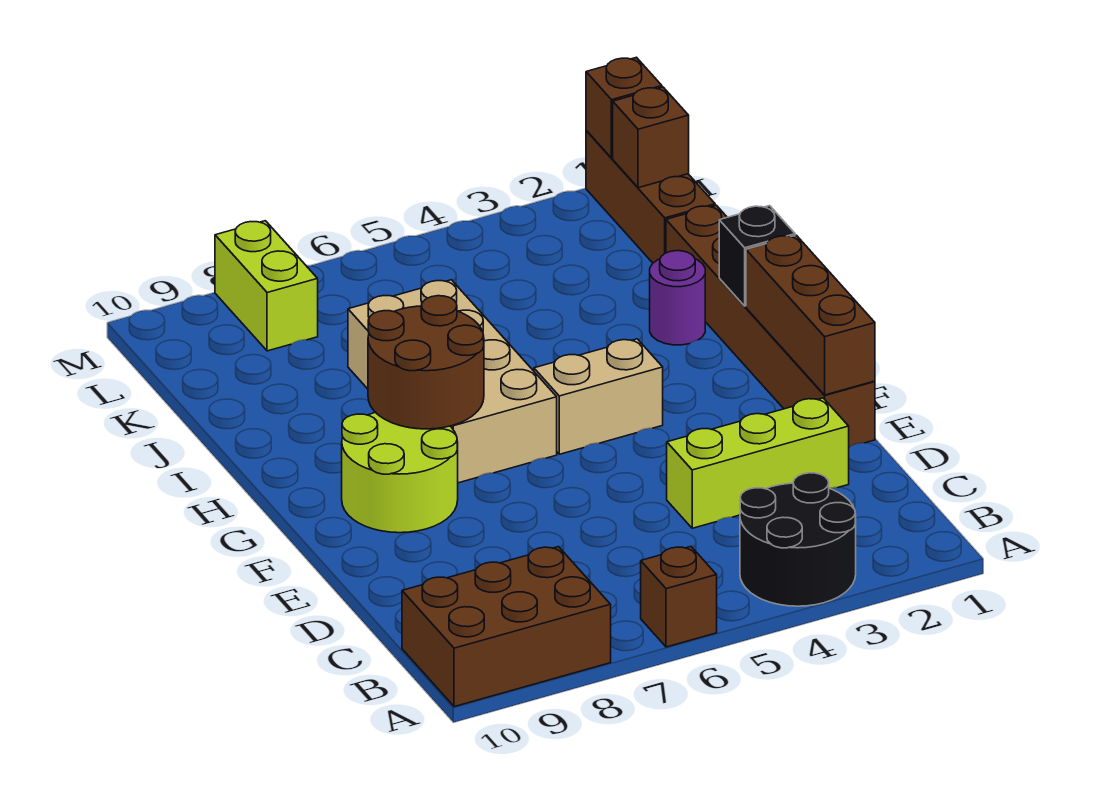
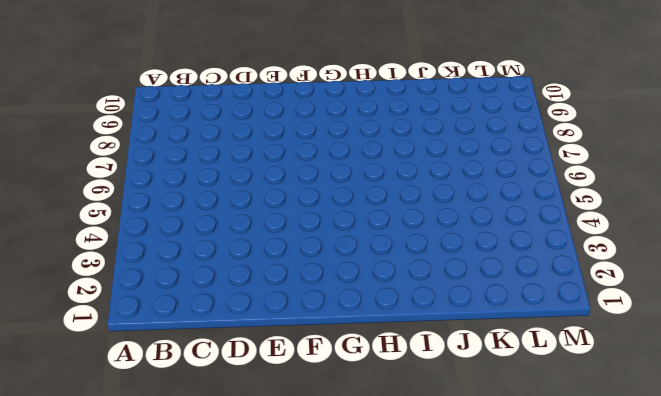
none -> black 2x2 round brick [740,473,856,606]
none -> brown 1x1 brick [641,547,717,647]
none -> brown 2x3 brick [402,547,611,707]

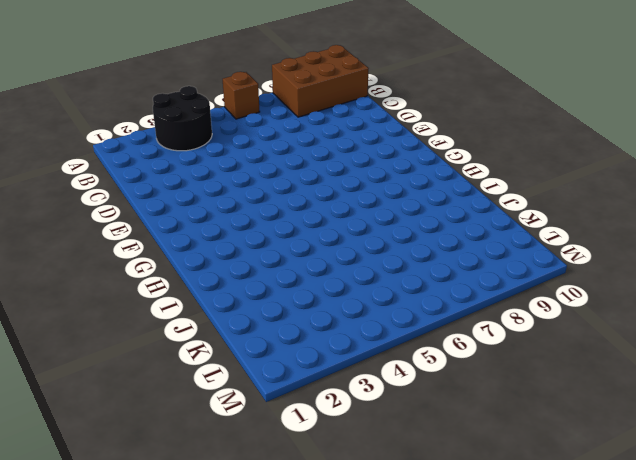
none -> lime 1x3 brick [667,398,849,528]
none -> brown 1x6 brick [666,205,875,447]
none -> lime 2x2 round brick [342,412,458,533]

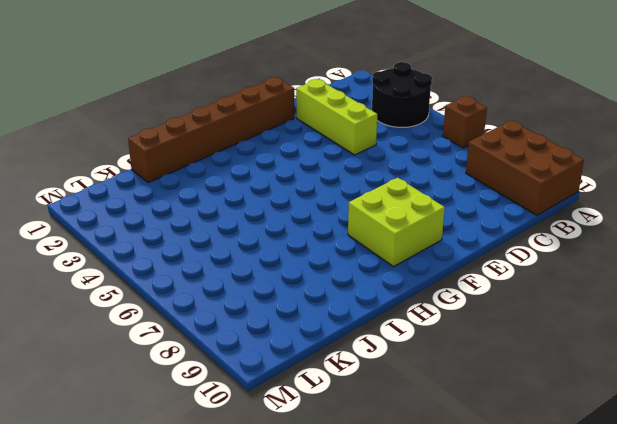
lime 2x2 brick [348,178,445,267] -> lime 2x2 round brick [342,412,458,533]
none -> tan 1x2 brick [534,339,663,454]
none -> tan 2x4 brick [348,280,557,483]
none -> purple 1x1 round brick [650,251,705,345]

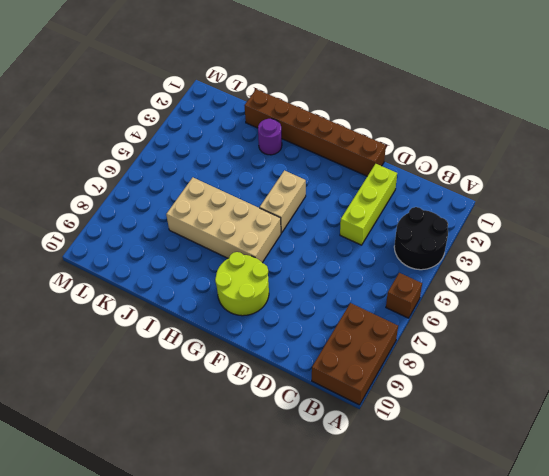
none -> brown 1x3 brick [586,130,715,263]
none -> lime 1x2 brick [215,221,318,351]
none -> brown 1x3 brick [746,235,875,395]

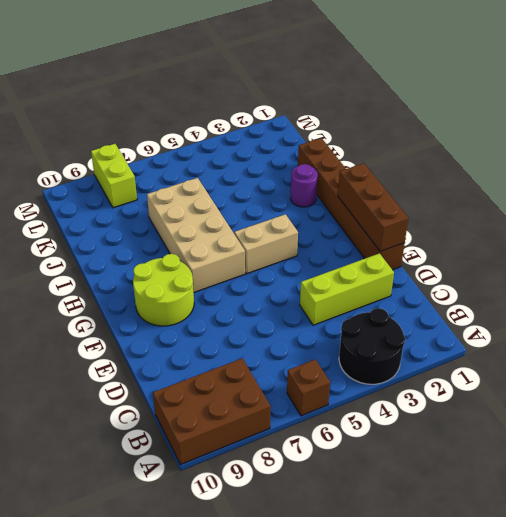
none -> brown 1x3 brick [586,130,715,263]
none -> brown 2x2 round brick [368,296,484,429]
none -> black 1x1 brick [719,206,795,306]

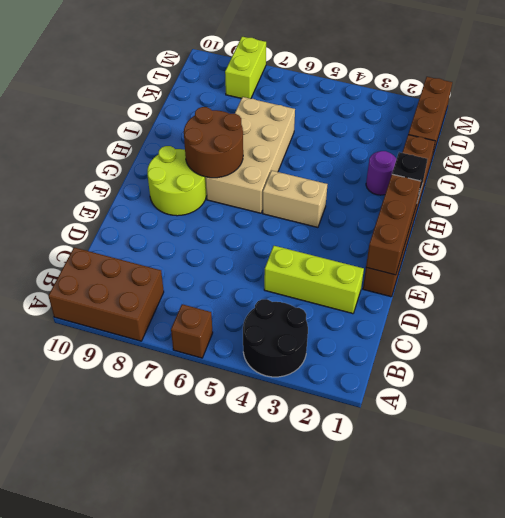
none -> brown 1x1 brick [613,87,689,188]
none -> brown 1x1 brick [586,57,662,158]

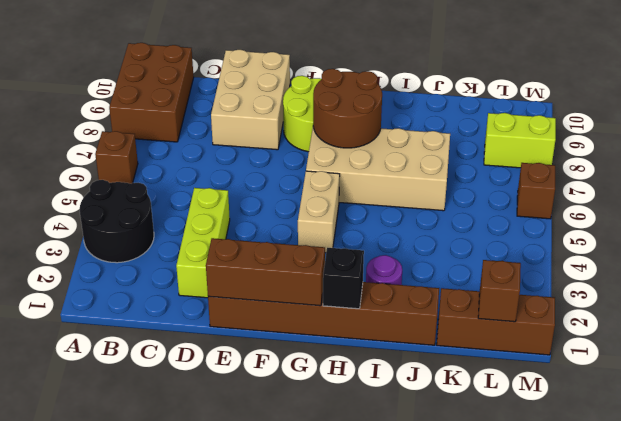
tan 2x3 brick [211,50,290,150] -> none
brown 1x1 brick [517,163,555,219] -> brown 1x1 brick moved to [586,57,662,158]

